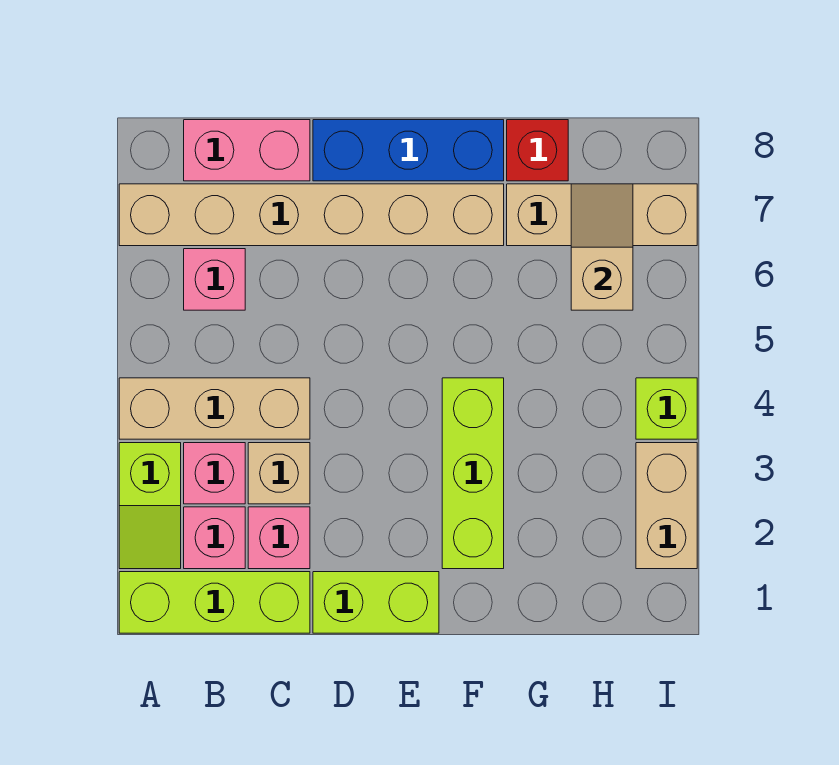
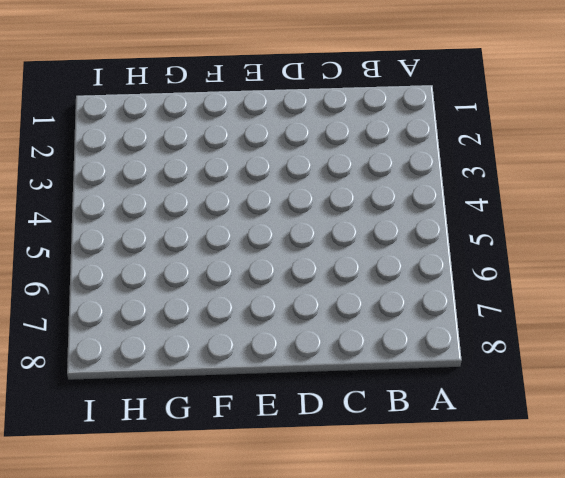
none -> lime 1x3 brick [119,572,310,633]
none -> lime 1x2 slope [119,443,181,569]
none -> tan 1x3 brick [119,378,310,439]

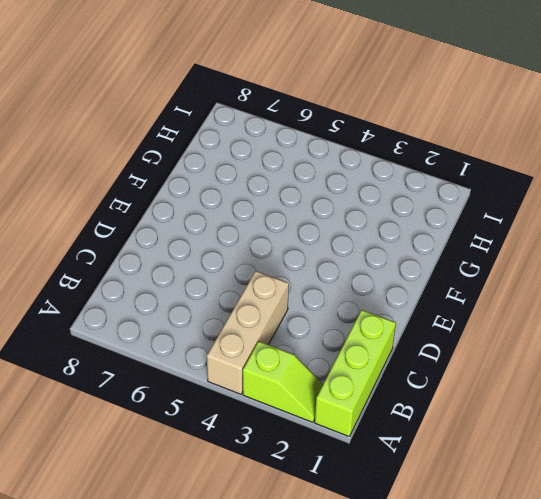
none -> tan 1x6 brick [119,184,504,246]
none -> pink 1x1 brick [184,507,245,569]
none -> pink 1x1 brick [184,443,245,504]

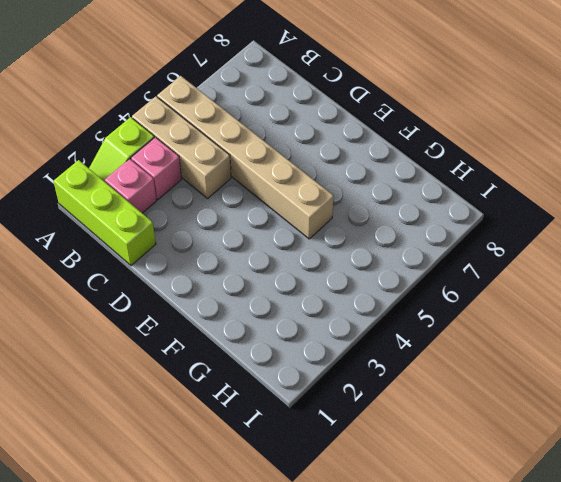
tan 1x6 brick [157,76,334,239] -> tan 1x6 brick moved to [119,184,504,246]
none -> pink 1x1 brick [184,249,245,310]
none -> pink 1x2 brick [184,120,310,181]
none -> pink 1x1 brick [248,507,310,569]

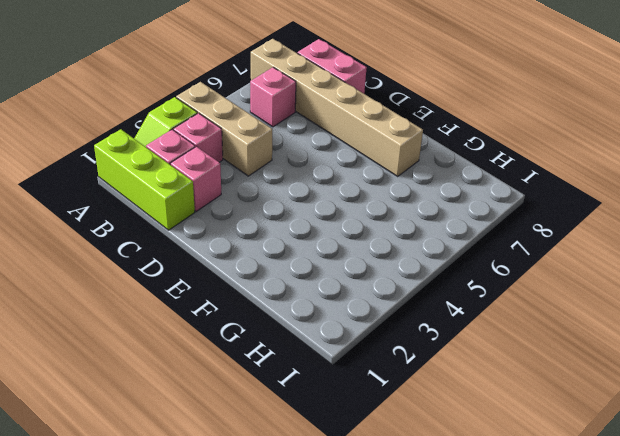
none -> tan 1x1 brick [248,443,310,504]
none -> lime 1x2 brick [313,572,439,633]
none -> blue 1x3 brick [313,120,504,181]

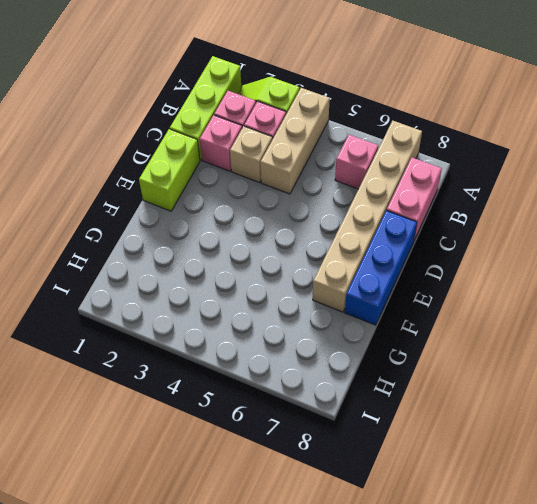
none -> lime 1x3 brick [442,378,504,569]
none -> tan 1x3 brick [507,184,697,246]
none -> red 1x1 brick [507,120,568,181]

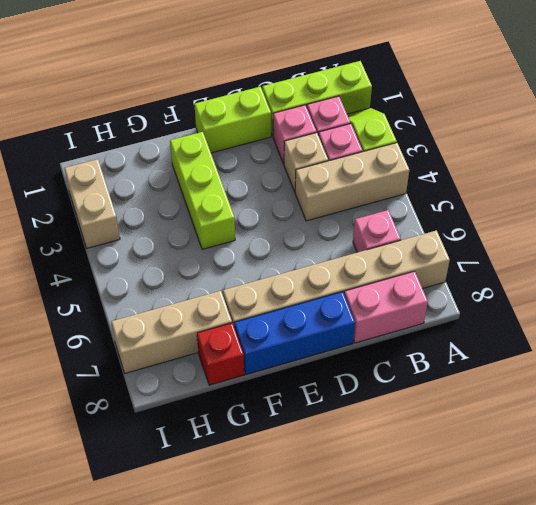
none -> lime 1x1 brick [636,378,697,439]
none -> tan 1x2 slope [571,184,633,310]

